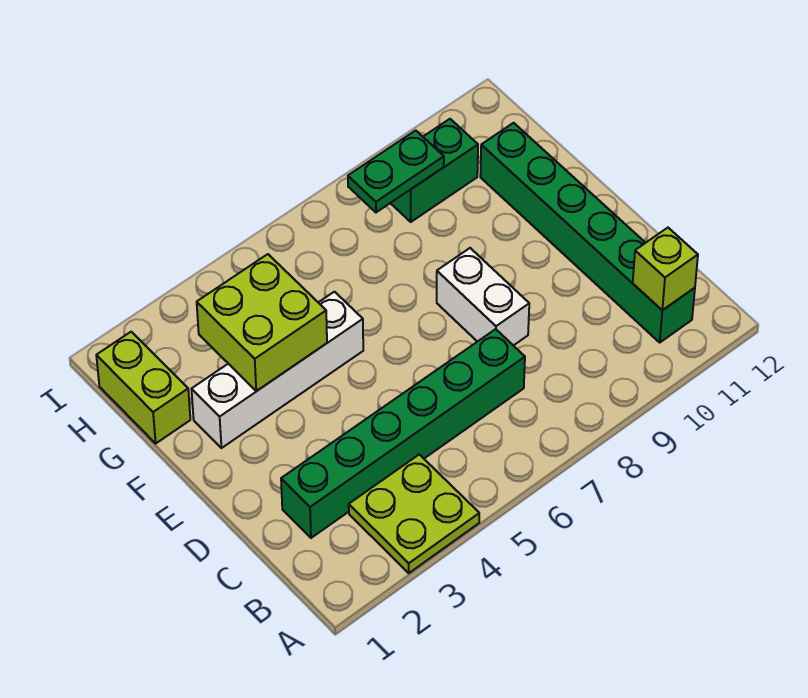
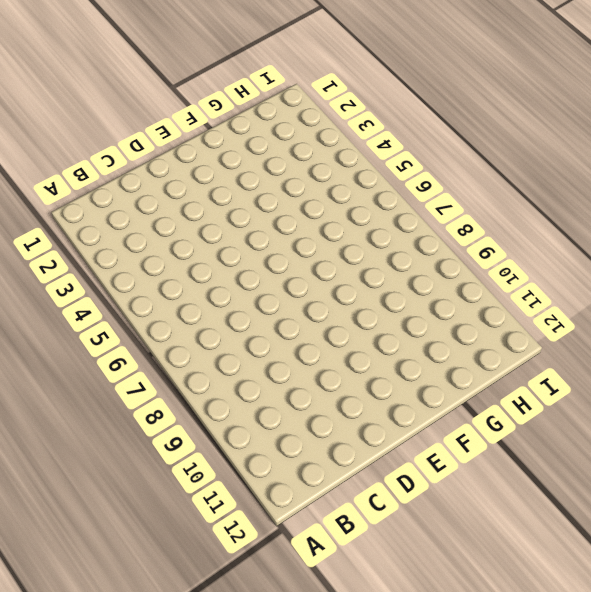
none -> lime 2x2 plate [349,454,479,573]
none -> green 1x6 brick [480,123,695,342]

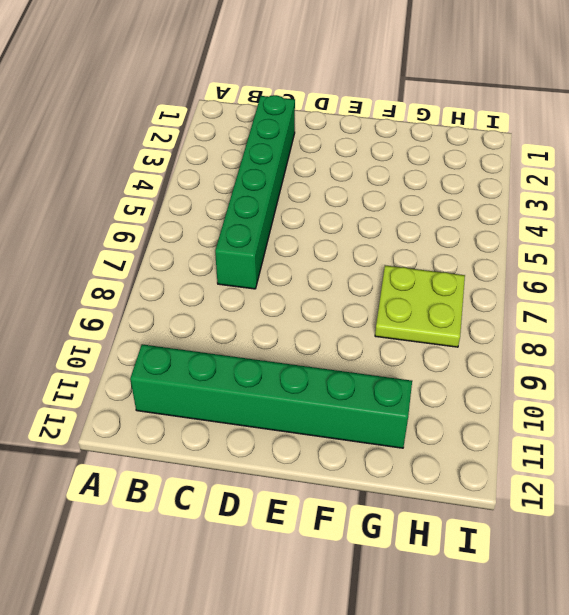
lime 2x2 plate [375,265,465,347] -> lime 2x2 plate moved to [349,454,479,573]
none -> white 1x2 brick [437,248,529,346]
none -> white 1x4 brick [192,292,363,448]

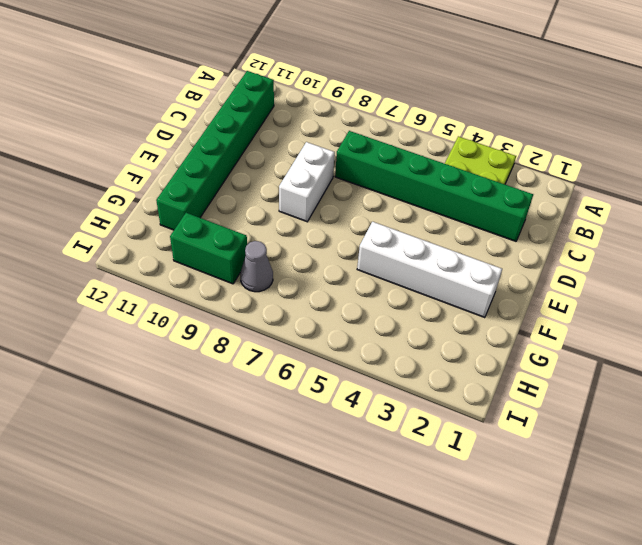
grey 1x1 cone [240,241,273,292] -> none
none -> lime 1x2 brick [96,332,190,443]
none -> lime 1x1 brick [633,228,698,310]

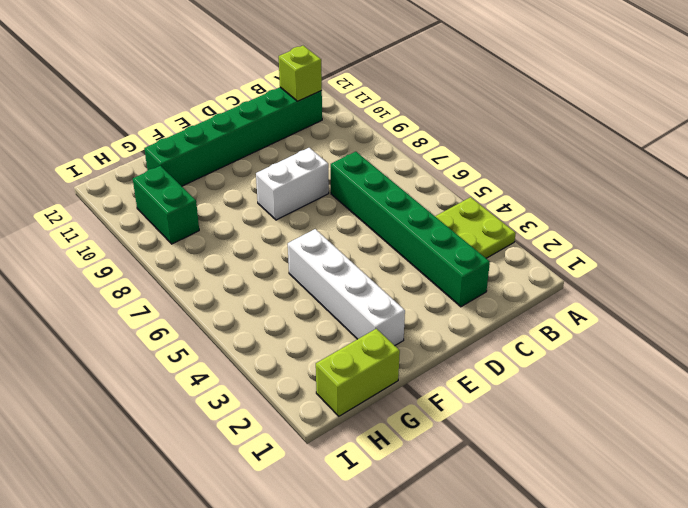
none -> lime 2x2 brick [197,254,327,391]
none -> green 1x2 plate [348,130,444,212]

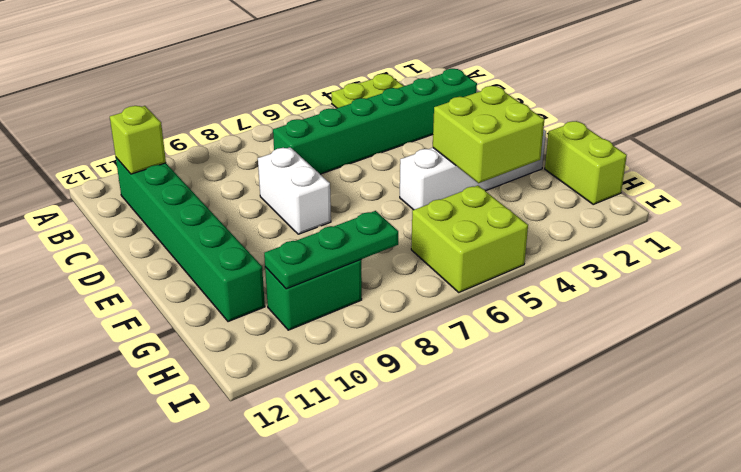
lime 2x2 brick [411,186,528,292] -> none
green 1x3 plate [264,211,398,289] -> green 1x2 plate [348,130,444,212]

